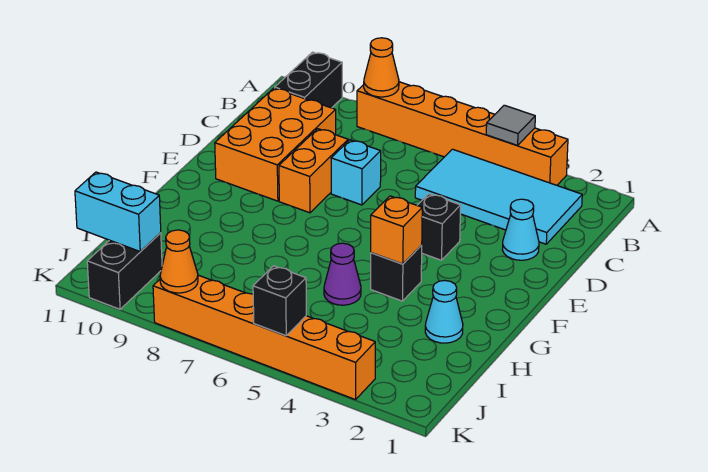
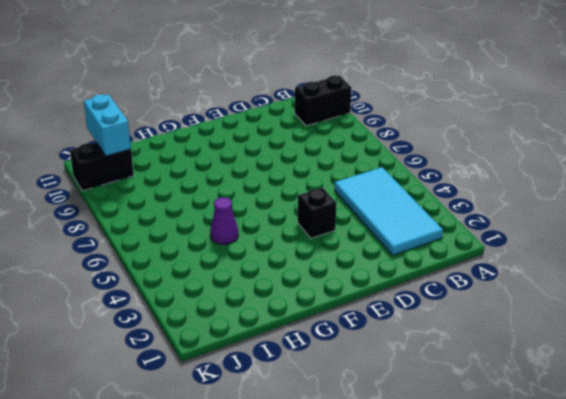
none -> orange 1x6 brick [357,82,568,185]
none -> orange 2x3 brick [215,88,336,201]
none -> cyan 1x1 cone [502,199,539,260]

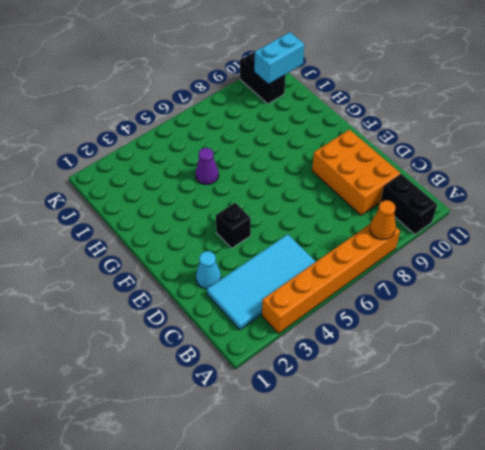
none -> cyan 1x1 brick [331,140,381,205]
none -> orange 1x2 brick [279,129,348,213]
none -> black 1x1 brick [371,245,422,301]

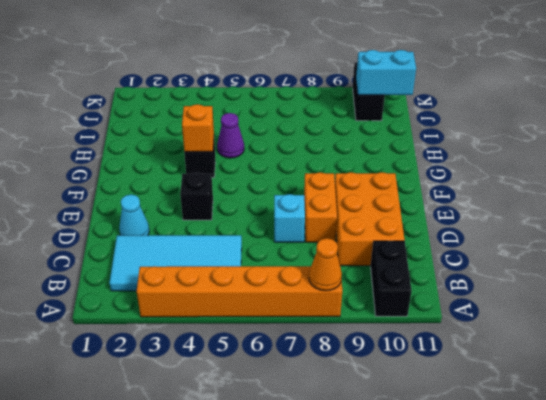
none -> cyan 1x1 cone [425,280,463,343]
none -> orange 1x6 brick [153,275,375,400]
none -> grey 1x1 tile [486,105,535,145]

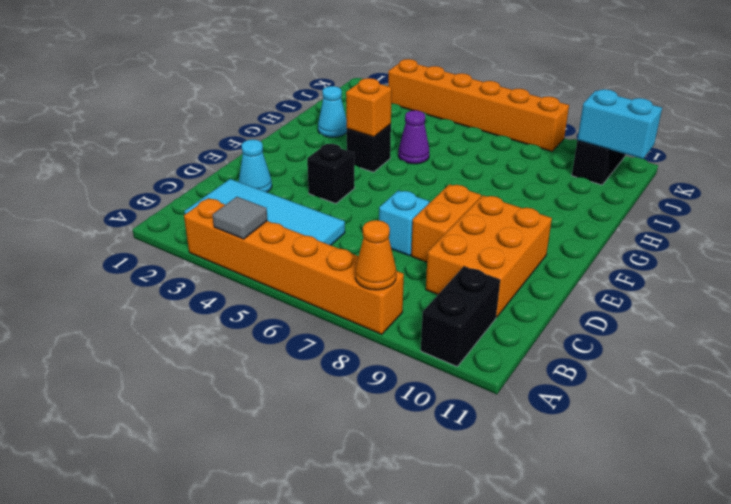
none -> black 1x1 brick [253,266,306,336]
none -> orange 1x1 cone [160,230,198,293]

